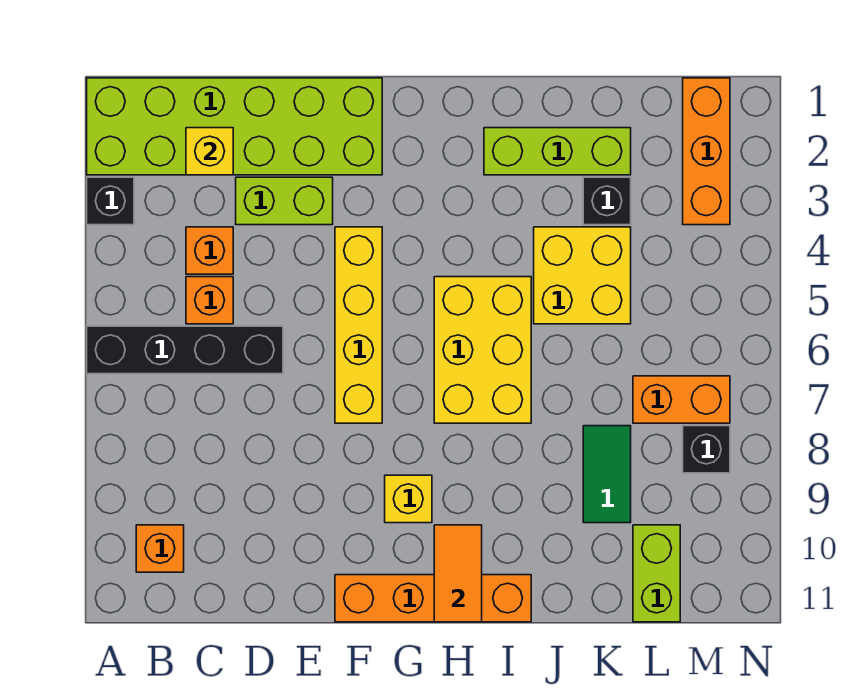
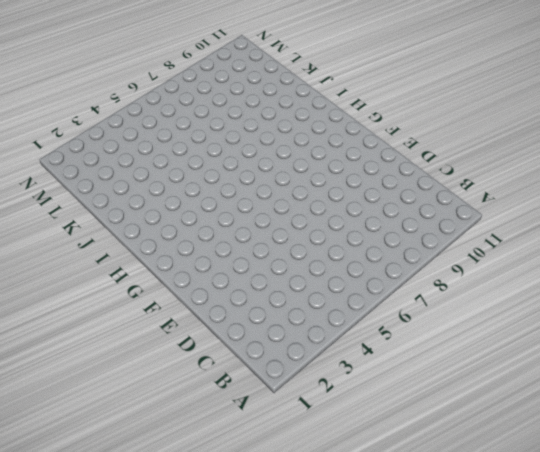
none -> lime 2x6 brick [87,78,382,175]
none -> black 1x1 brick [87,177,134,225]
none -> black 1x4 brick [87,326,283,374]

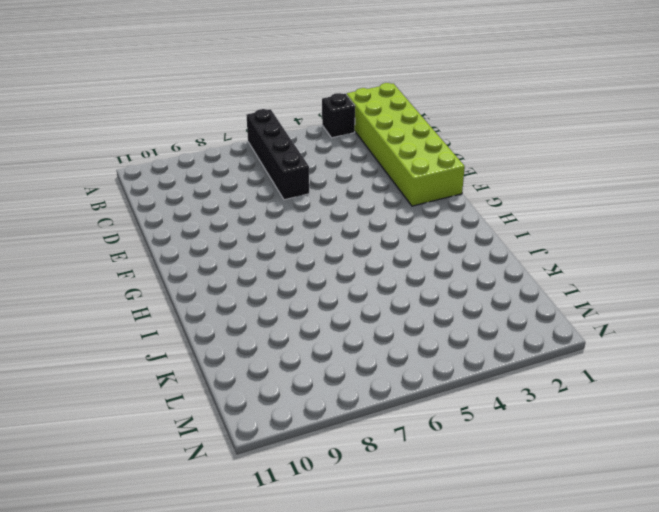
none -> orange 1x1 brick [136,525,184,572]
none -> orange 1x1 brick [186,227,233,274]
none -> orange 1x1 brick [186,277,233,324]

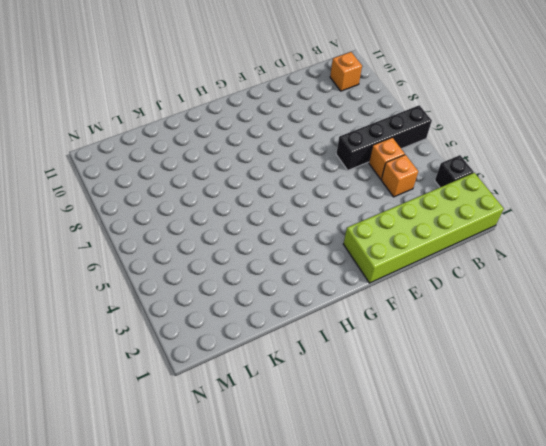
none -> lime 1x2 brick [236,177,333,225]
none -> yellow 1x4 brick [335,227,382,423]
none -> orange 1x4 brick [335,575,531,622]

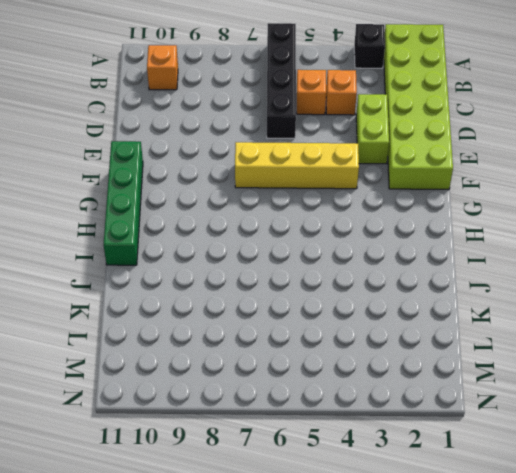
green 1x4 brick [103,141,143,265] -> orange 1x4 brick [335,575,531,622]
none -> yellow 1x1 brick [385,475,432,523]
none -> yellow 2x3 brick [434,277,531,423]
none -> lime 1x3 brick [484,128,631,175]

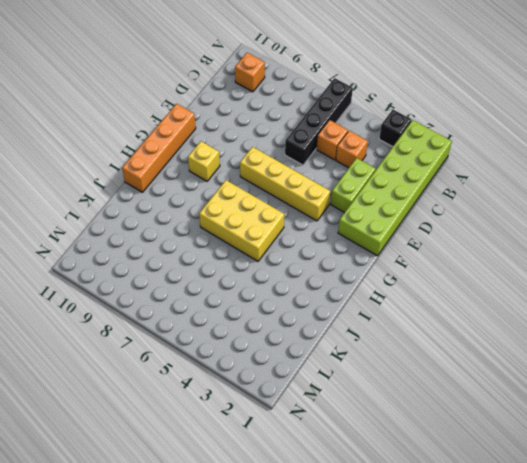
none -> lime 1x3 brick [484,128,631,175]
none -> yellow 2x2 brick [534,227,631,324]
none -> black 1x1 brick [583,177,631,225]

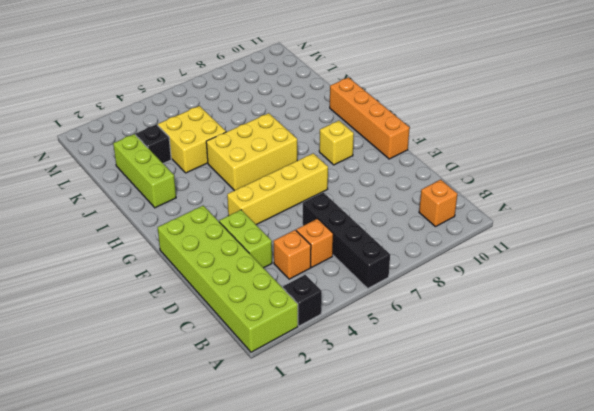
none -> green 1x2 tile [583,426,631,523]
none -> orange 1x2 brick [633,376,730,423]
none -> lime 1x2 brick [633,525,680,622]

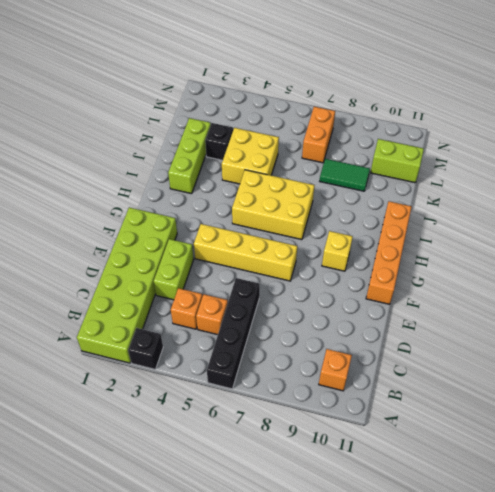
none -> orange 1x3 brick [683,78,730,225]
none -> black 1x1 brick [683,426,730,473]
none -> yellow 1x1 brick [186,128,233,175]

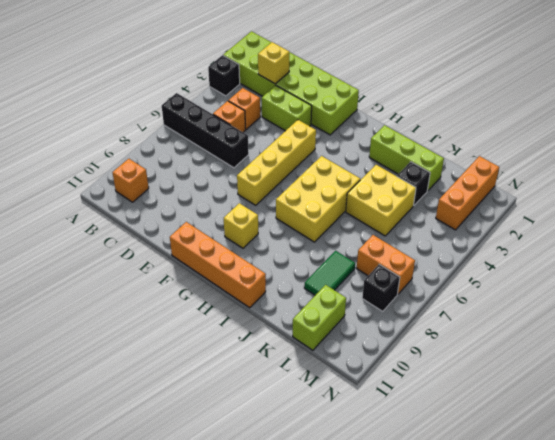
none -> orange 1x2 tile [434,525,482,622]

